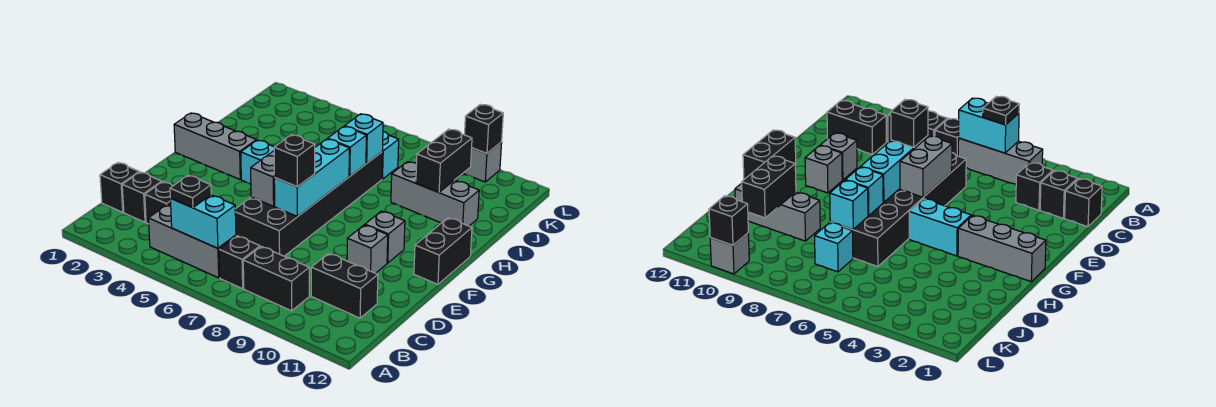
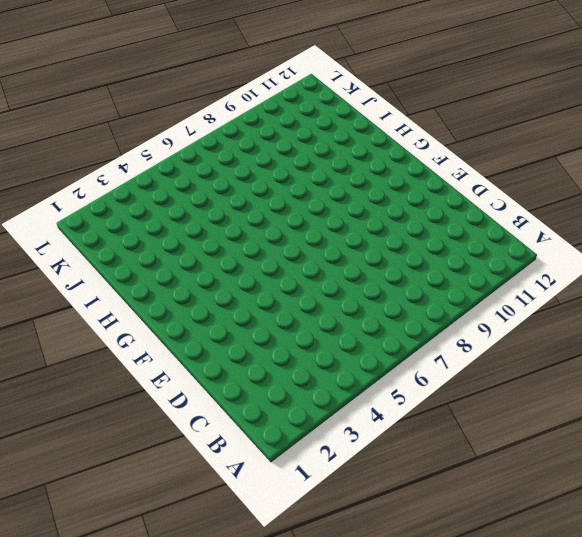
none -> grey 1x3 brick [148,205,236,278]
none -> black 1x1 brick [219,236,260,289]
none -> black 1x2 brick [243,246,309,311]

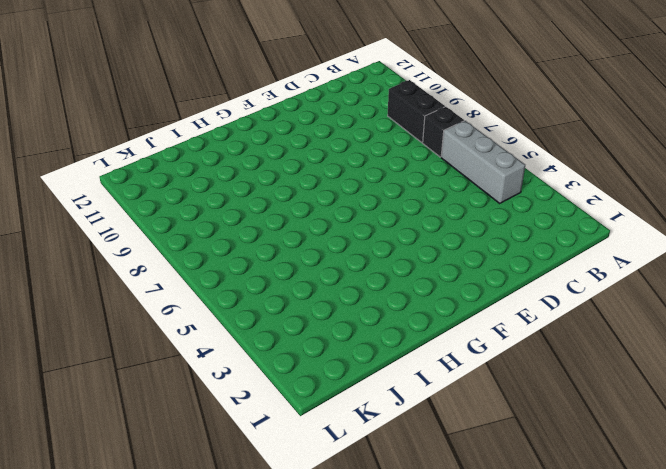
none -> black 1x1 brick [100,163,139,212]
none -> black 1x1 brick [122,172,162,222]
none -> black 1x1 brick [145,182,173,224]

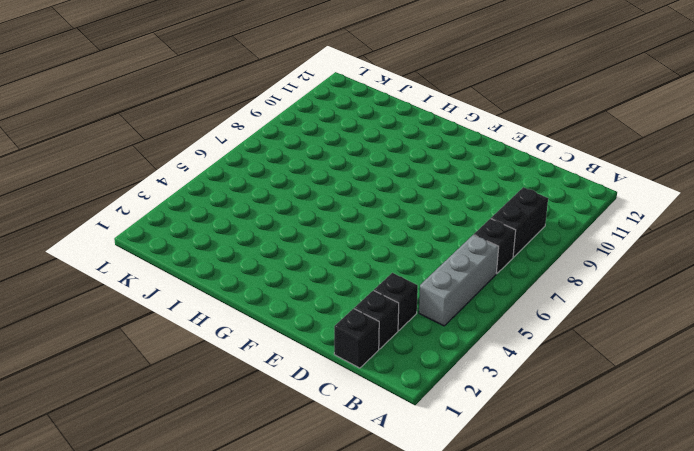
none -> black 1x2 brick [311,253,378,318]
none -> black 2x6 brick [235,152,382,256]
none -> grey 1x1 brick [347,225,388,273]

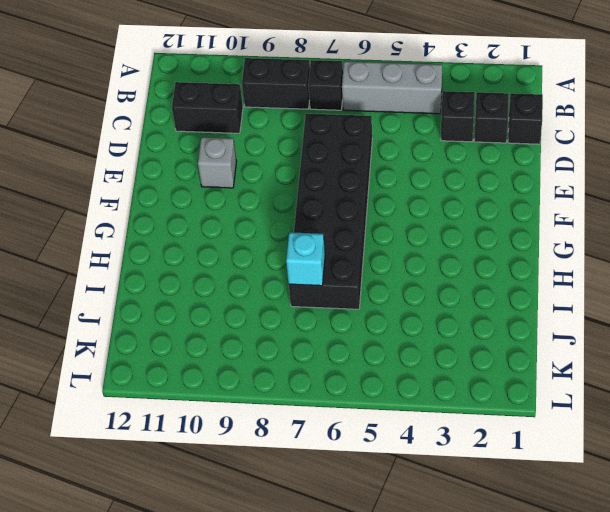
none -> grey 1x1 brick [365,211,405,263]
none -> black 1x2 brick [414,218,472,284]
none -> grey 1x3 brick [174,113,256,179]

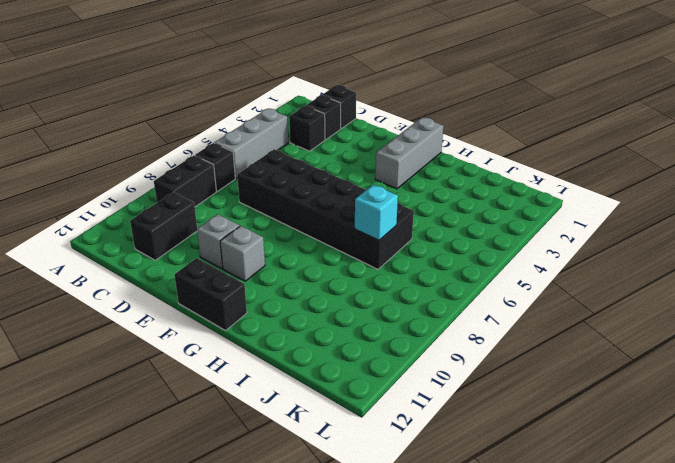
none -> cyan 1x2 brick [241,140,274,184]
none -> grey 1x3 brick [391,162,479,226]
none -> cyan 1x1 brick [382,132,399,179]

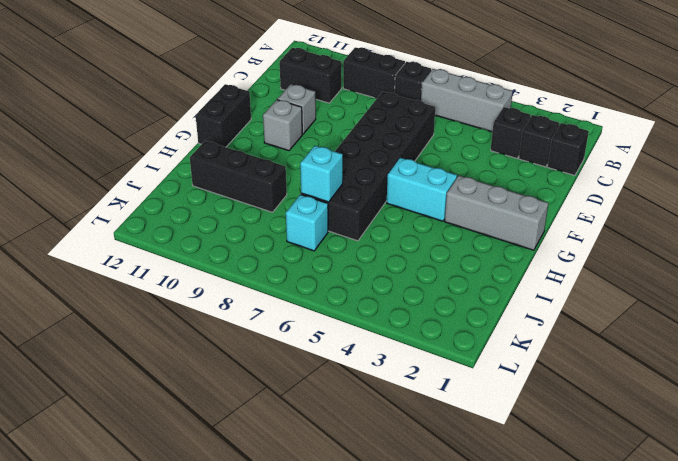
black 1x3 brick [190,141,287,212] -> grey 1x3 brick [391,162,479,226]
none -> grey 1x1 brick [463,142,502,182]
none -> cyan 1x2 brick [170,195,236,248]
none -> grey 1x2 brick [251,151,275,206]

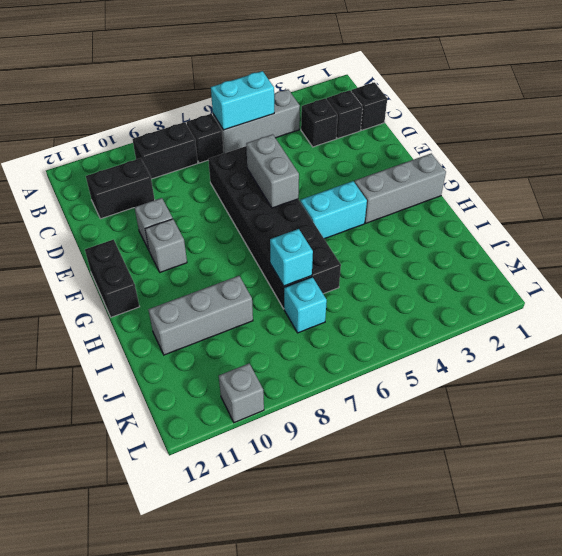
none -> cyan 1x3 brick [274,139,349,217]
none -> cyan 1x1 brick [328,126,366,176]
none -> black 1x2 brick [416,129,472,192]

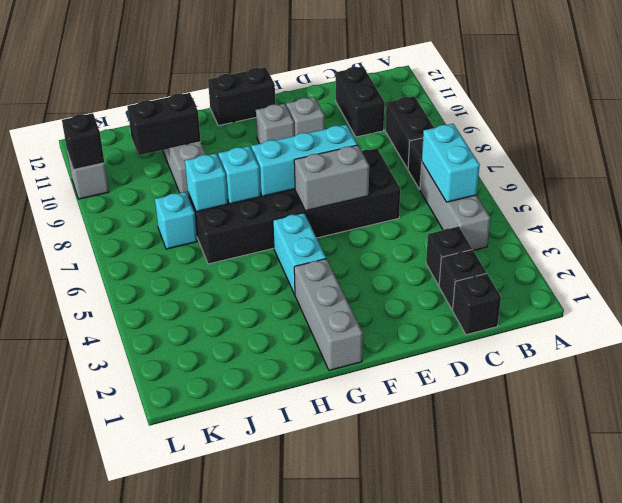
none -> black 1x1 plate [170,175,211,208]
none -> black 1x1 brick [274,135,315,187]

